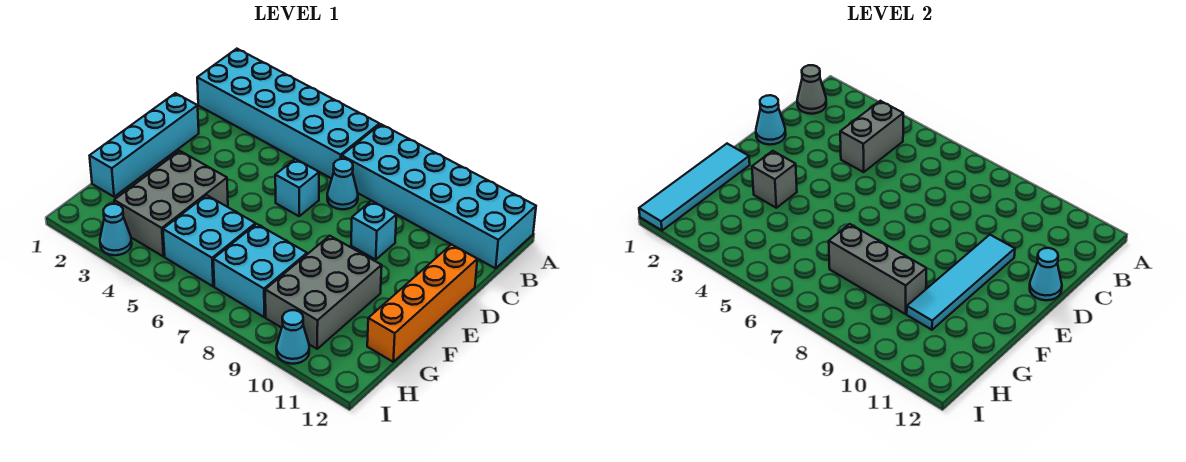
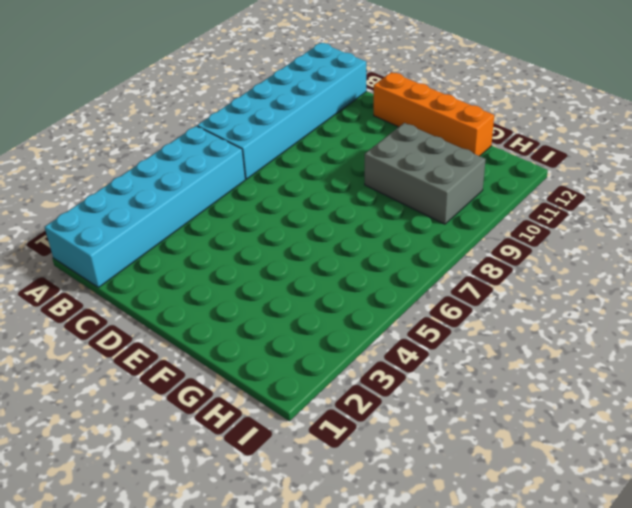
none -> cyan 1x1 cone [327,159,358,209]
none -> cyan 1x4 brick [90,93,199,197]
none -> cyan 1x1 brick [275,159,319,216]

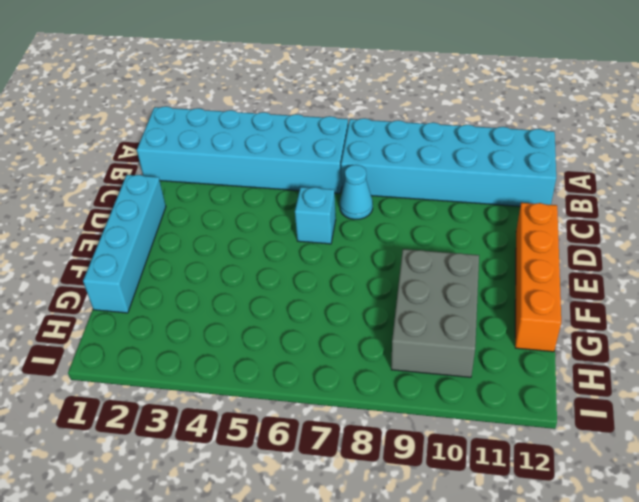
none -> cyan 1x1 brick [351,201,396,259]
none -> grey 2x3 brick [114,151,228,257]
none -> cyan 2x2 brick [163,195,255,286]

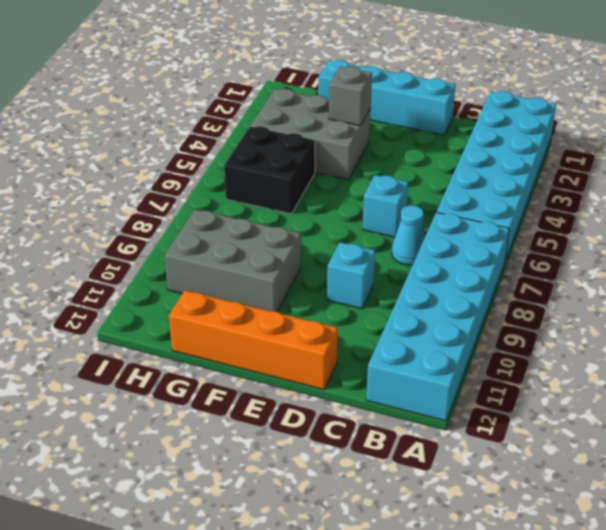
black 2x2 brick [224,126,315,214] -> cyan 2x2 brick [163,195,255,286]
none -> cyan 2x2 brick [213,224,307,317]
none -> cyan 1x1 cone [100,204,132,255]
none -> cyan 1x1 cone [276,310,309,364]

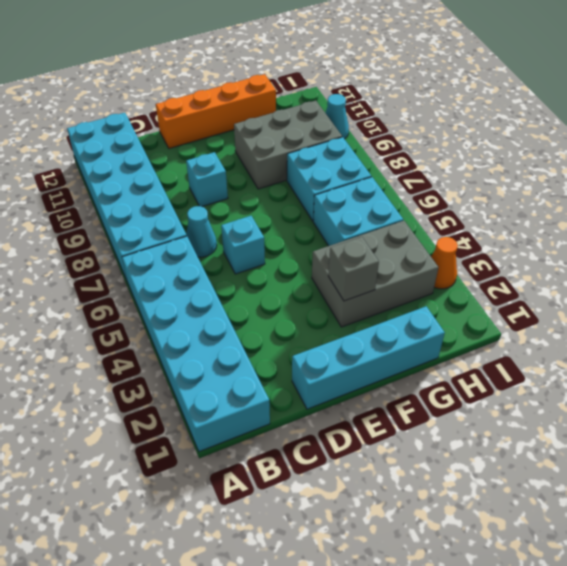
orange 1x1 cone [431,237,458,289] -> cyan 1x1 cone [100,204,132,255]
none -> grey 1x1 cone [797,65,826,114]
none -> grey 1x2 brick [840,101,903,172]
none -> cyan 1x1 cone [756,95,786,145]

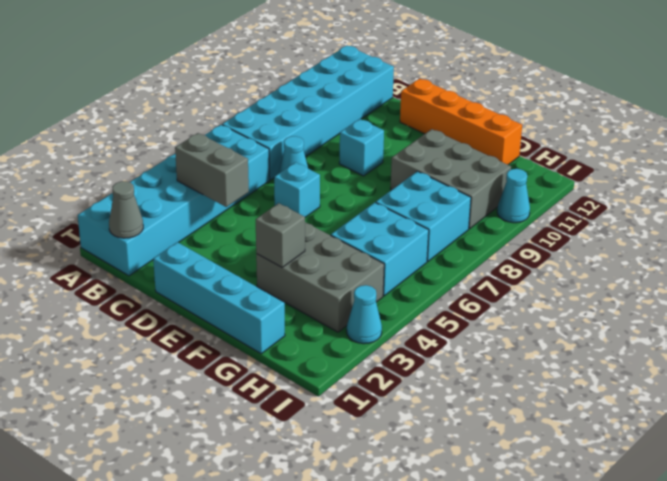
none -> cyan 1x1 cone [756,95,786,145]
none -> cyan 1x4 tile [907,235,1015,330]
none -> cyan 1x1 cone [1030,248,1062,300]

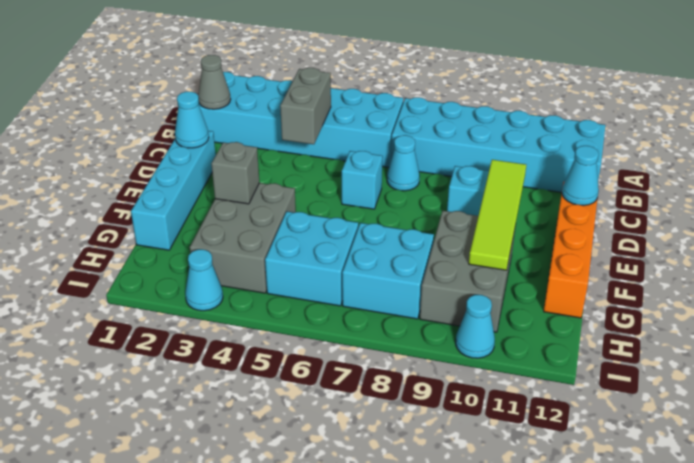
lime 1x4 tile [469,160,526,270] -> cyan 1x4 tile [907,235,1015,330]
none -> cyan 1x4 tile [639,144,750,230]
none -> grey 1x3 brick [829,224,926,314]

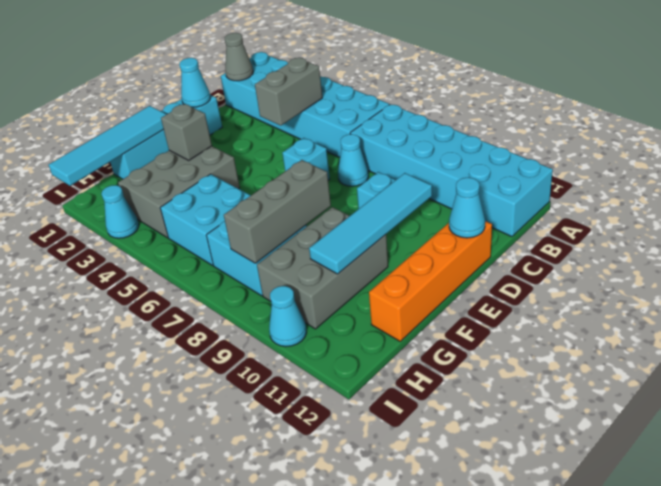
grey 1x3 brick [224,160,331,263] -> grey 1x3 brick turned to [829,224,926,314]

